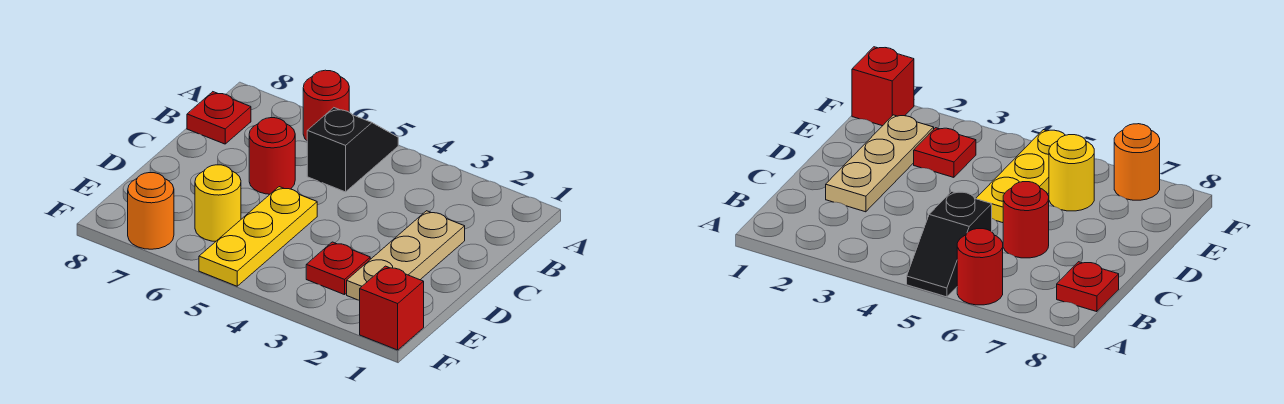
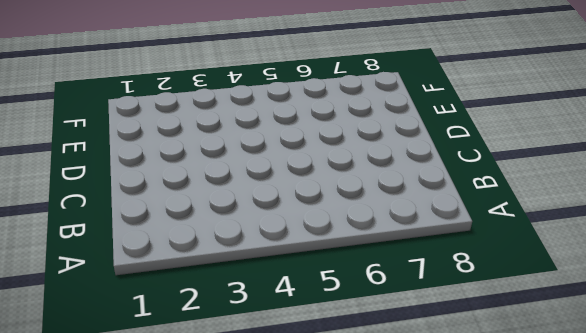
none -> black 1x2 slope [307,108,398,192]
none -> red 1x1 round brick [303,70,349,140]

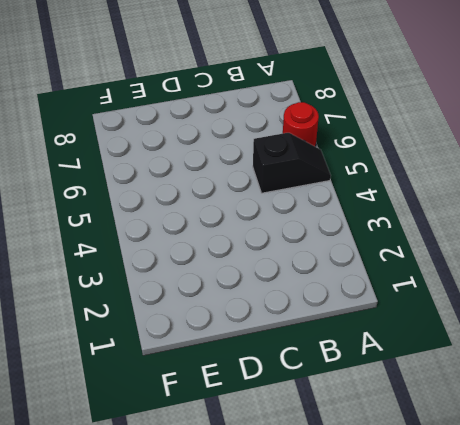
none -> red 1x1 plate [187,92,251,144]
none -> tan 1x3 plate [347,211,465,301]

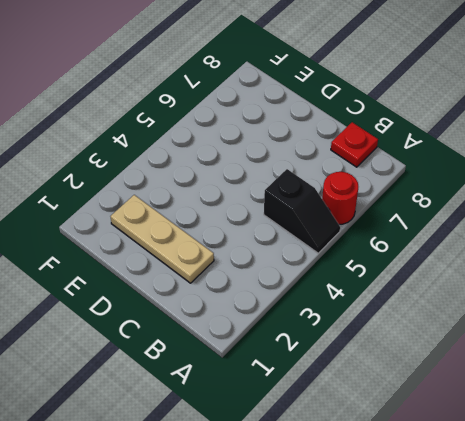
none -> red 1x1 round brick [249,118,295,194]
none -> yellow 1x3 plate [199,187,317,286]

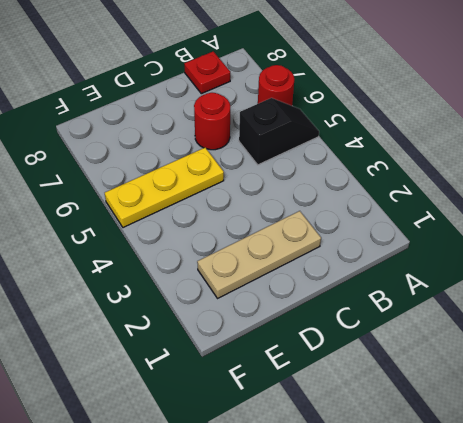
none -> red 1x1 plate [306,242,370,295]
none -> yellow 1x1 round brick [195,165,241,241]

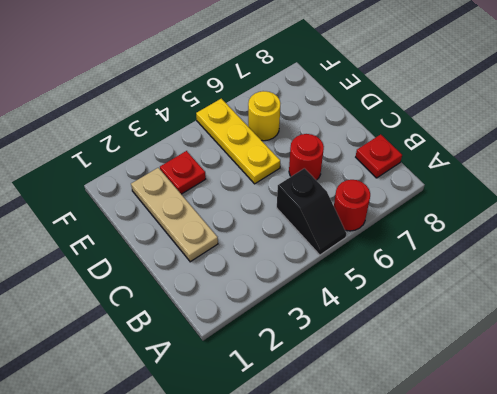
none -> red 1x1 brick [360,266,424,350]
none -> orange 1x1 round brick [128,173,174,249]

